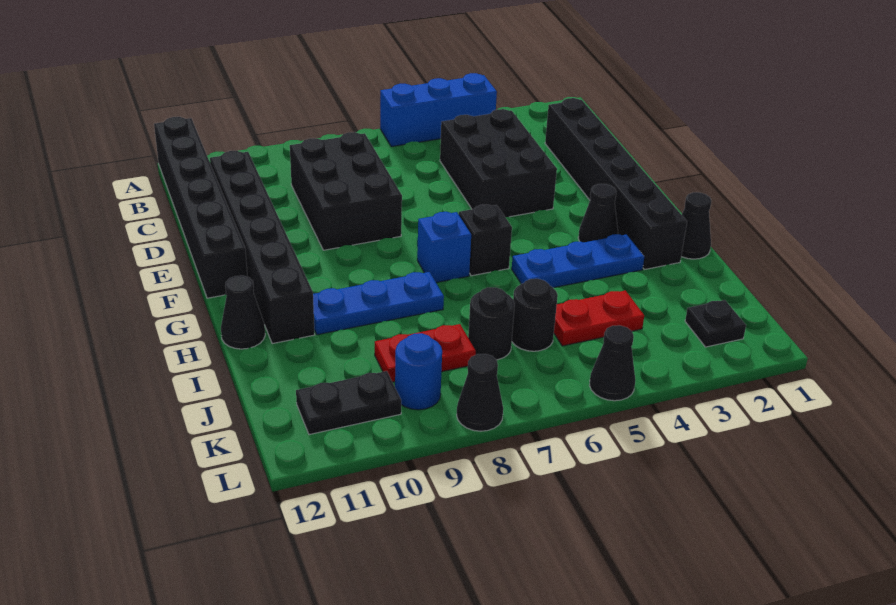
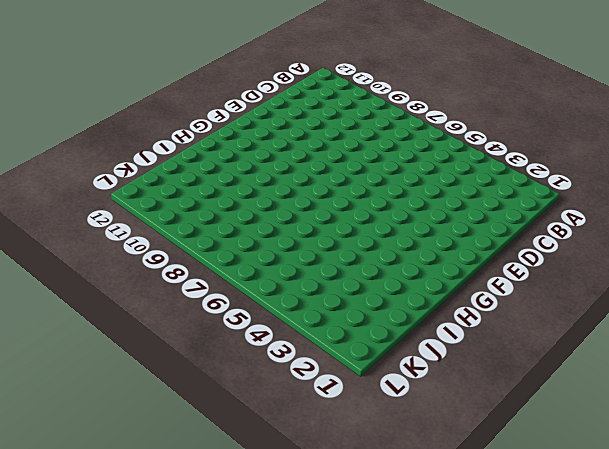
none -> blue 1x3 brick [380,73,497,147]
none -> black 1x6 brick [154,117,247,298]
none -> black 1x6 brick [545,98,687,270]

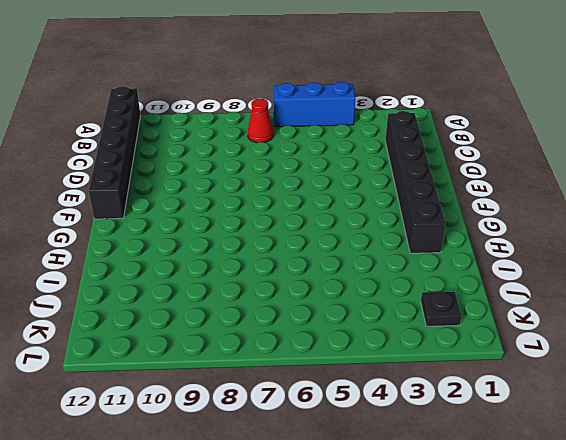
red 1x1 cone [248,98,274,143] -> none
none -> black 2x3 brick [440,109,557,217]
none -> black 2x3 brick [290,132,402,250]
none -> black 1x6 brick [210,151,315,344]

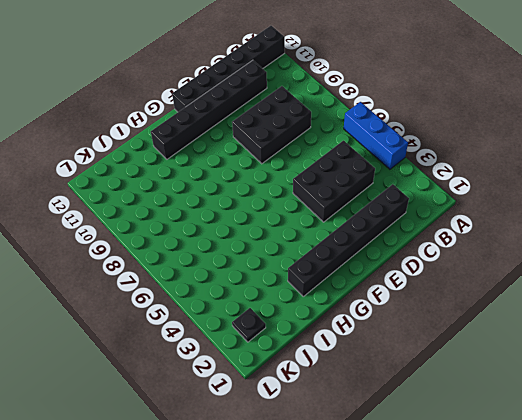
none -> black 1x1 cone [578,184,618,242]
none -> black 1x1 brick [459,205,512,276]
none -> blue 1x1 brick [417,212,471,283]

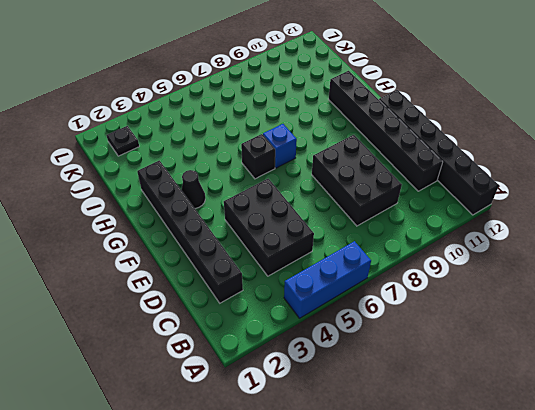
none -> black 1x1 cone [681,192,711,259]
none -> blue 1x3 plate [512,234,644,288]
none -> blue 1x3 plate [313,272,444,335]

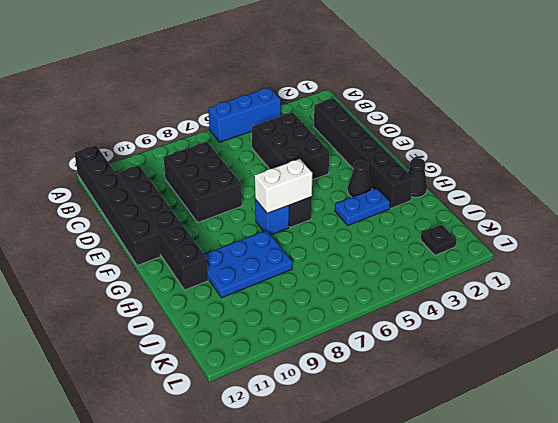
white 1x2 brick [255,159,313,213] -> none
blue 1x2 plate [335,188,390,225] -> blue 1x3 plate [512,234,644,288]
blue 2x3 plate [204,230,292,298] -> blue 1x3 plate [313,272,444,335]
none -> black 1x1 cone [221,276,265,349]
none -> red 1x2 plate [554,291,644,346]
none -> black 1x1 round brick [512,279,558,351]

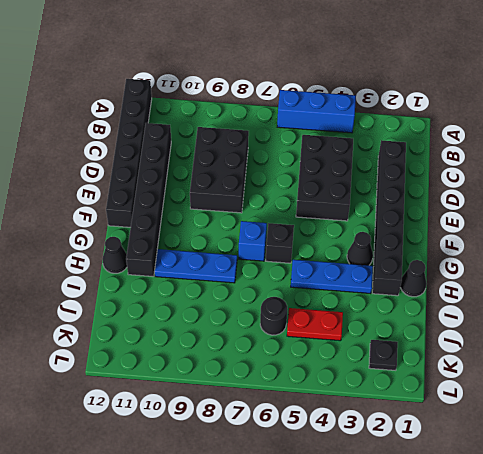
none -> black 1x1 round brick [468,287,515,360]
none -> red 1x2 plate [375,324,476,382]
none -> blue 1x1 round brick [395,333,442,410]

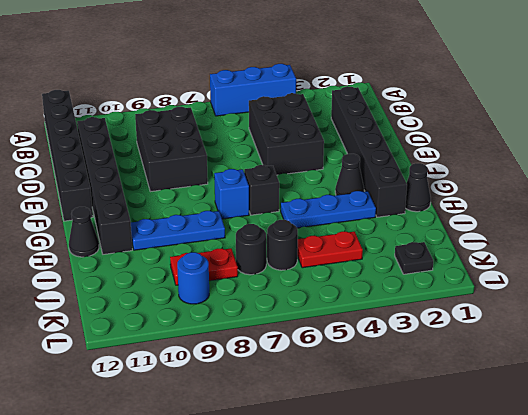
none -> black 1x2 plate [296,371,401,435]
none -> black 1x1 cone [590,325,635,401]
none -> black 1x1 cone [457,354,503,431]

